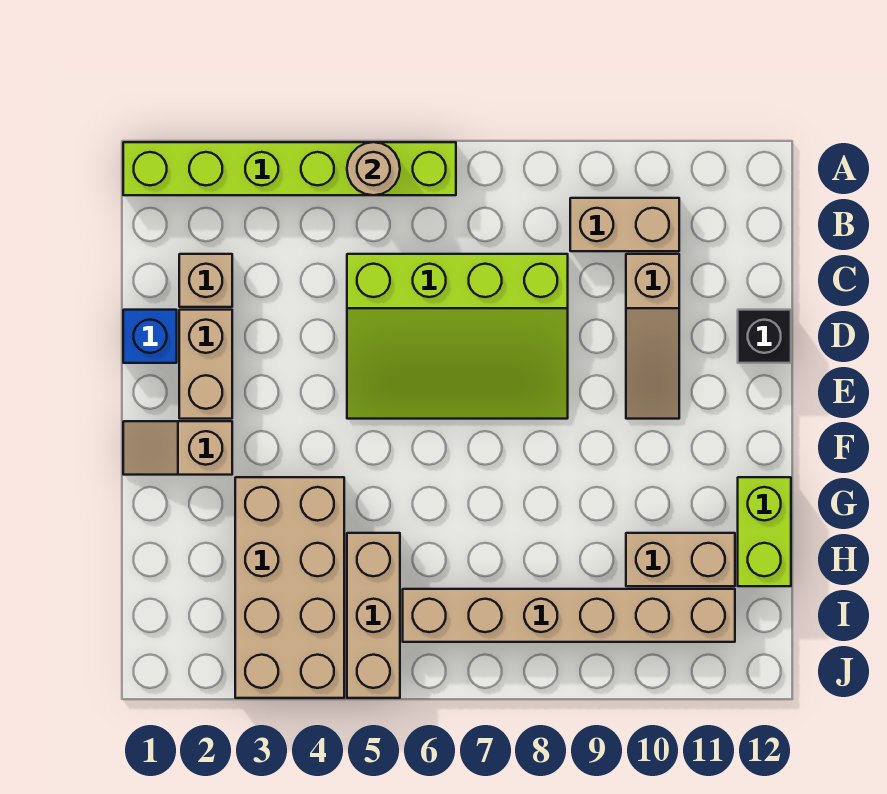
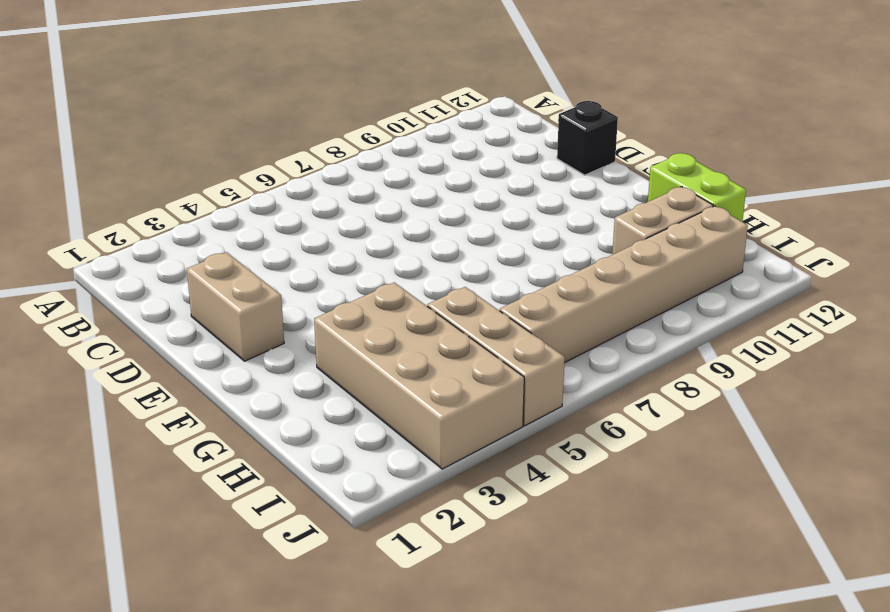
none -> lime 1x6 brick [123,142,456,195]
none -> tan 1x2 brick [570,198,679,251]
none -> tan 1x1 brick [179,254,232,307]

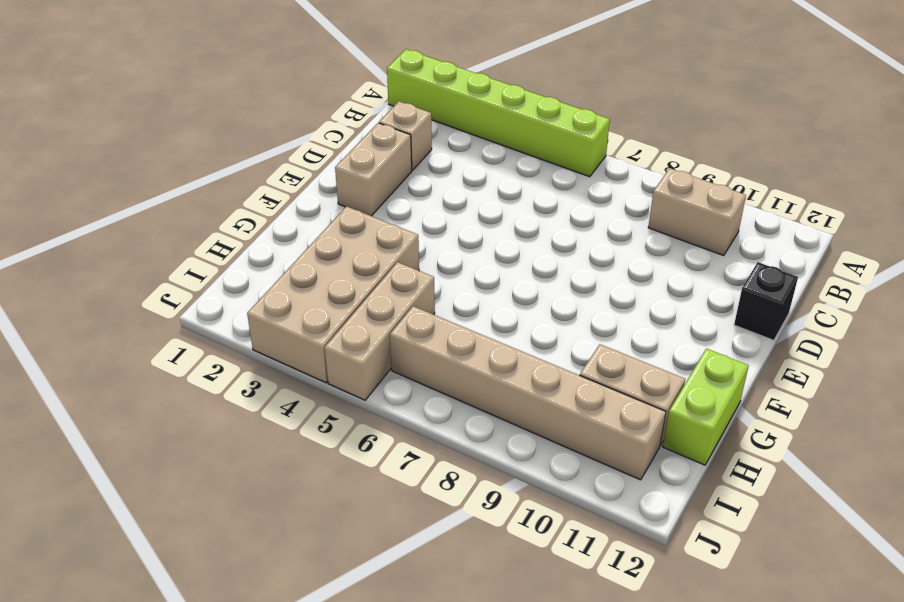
none -> lime 3x4 slope [347,254,568,419]
none -> tan 1x3 slope [626,254,679,419]
none -> blue 1x1 brick [123,310,177,363]

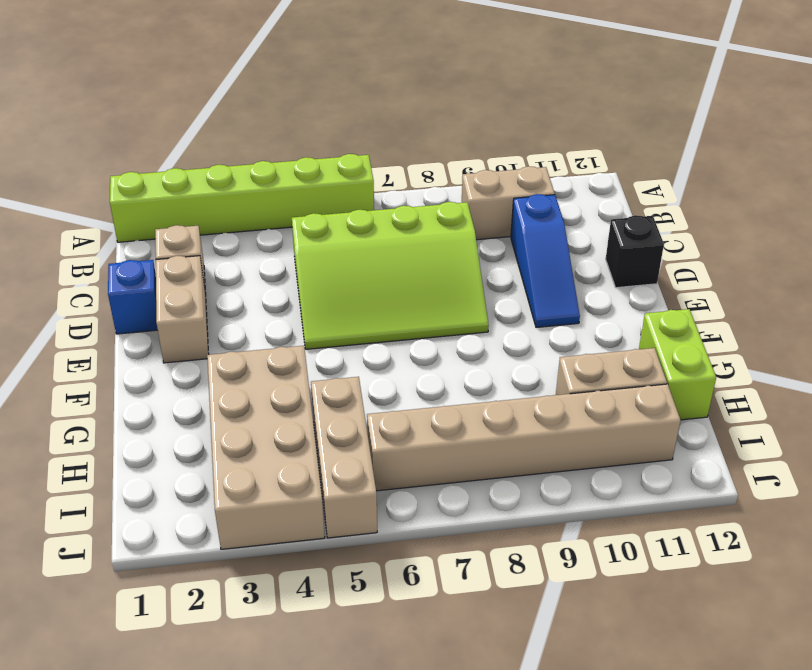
blue 1x3 slope [511,194,580,328] -> tan 1x3 slope [626,254,679,419]
none -> tan 1x2 slope [123,421,232,475]
none -> tan 1x1 round brick [347,142,400,195]

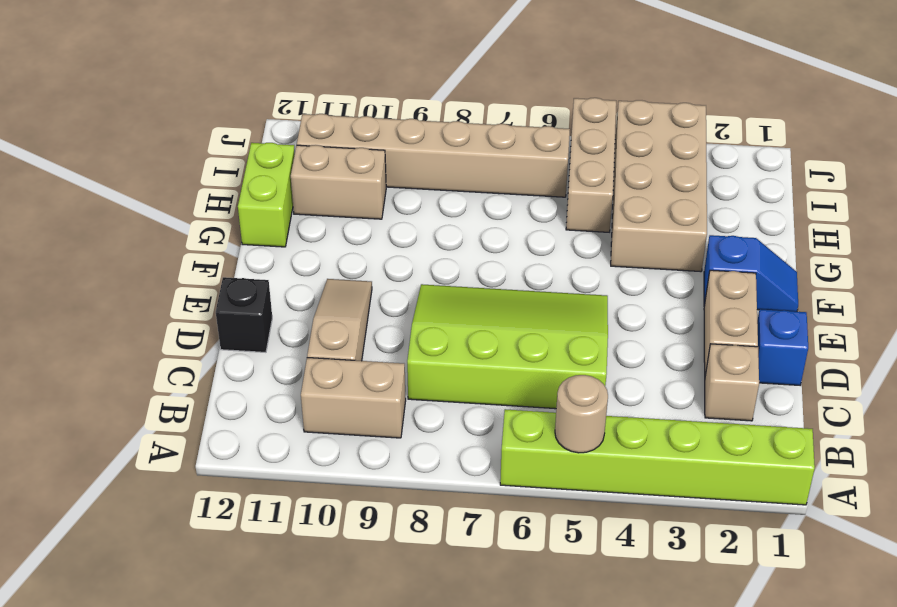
blue 1x2 slope [704,235,798,312] -> tan 1x2 slope [123,421,232,475]

